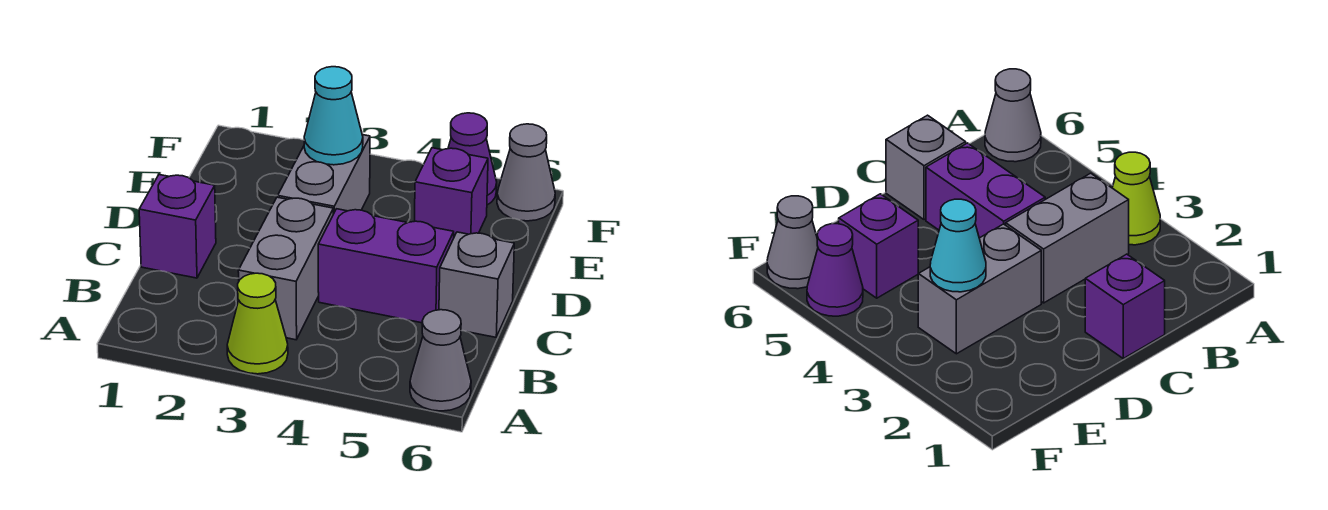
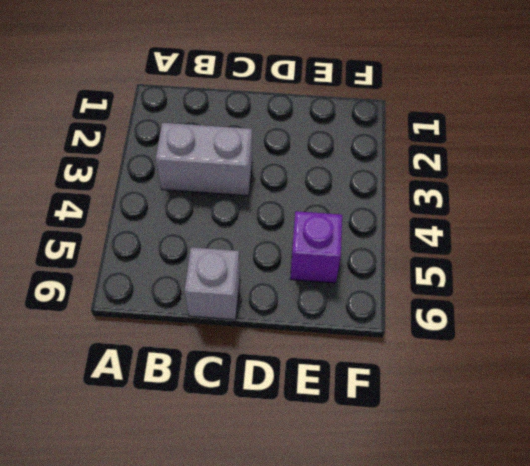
none -> lime 1x1 cone [227,273,288,374]
none -> grey 1x1 cone [410,310,471,411]

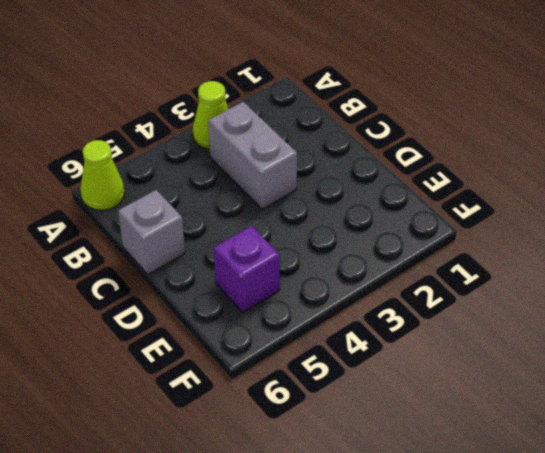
lime 1x1 cone [80,140,125,210] -> grey 1x1 cone [410,310,471,411]
none -> purple 1x1 brick [139,175,216,278]
none -> purple 1x2 brick [318,209,454,323]

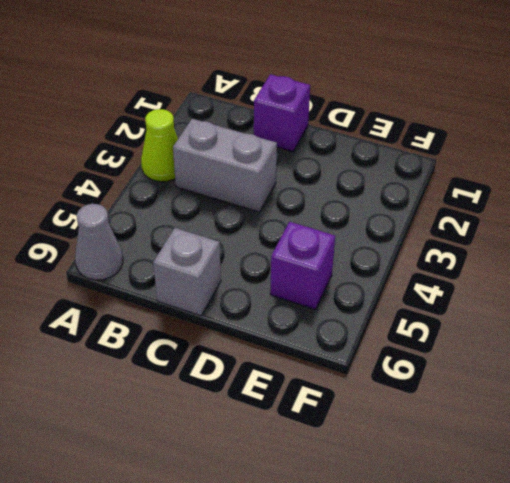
none -> purple 1x2 brick [318,209,454,323]
none -> grey 1x2 brick [278,135,370,214]

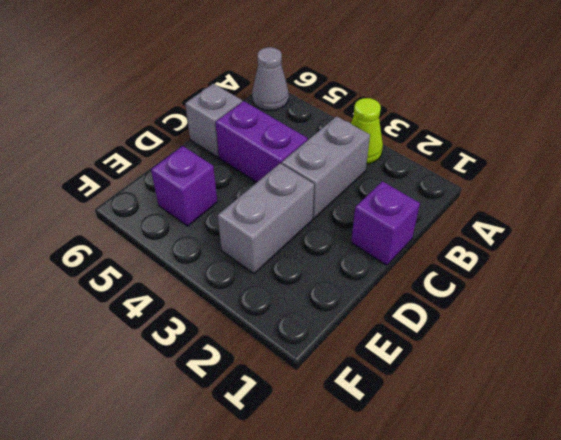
none -> purple 1x1 cone [448,113,497,205]
none -> grey 1x1 cone [497,124,555,221]

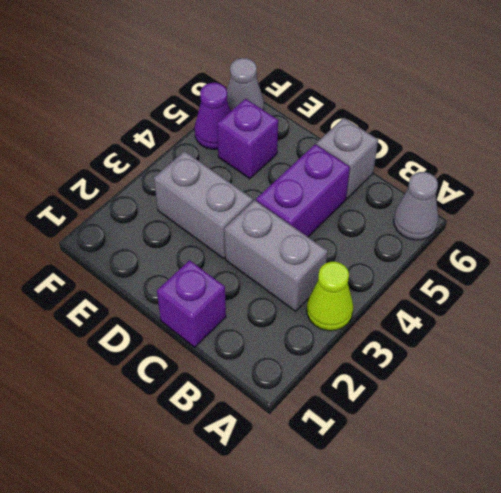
none -> cyan 1x1 cone [304,67,363,165]

